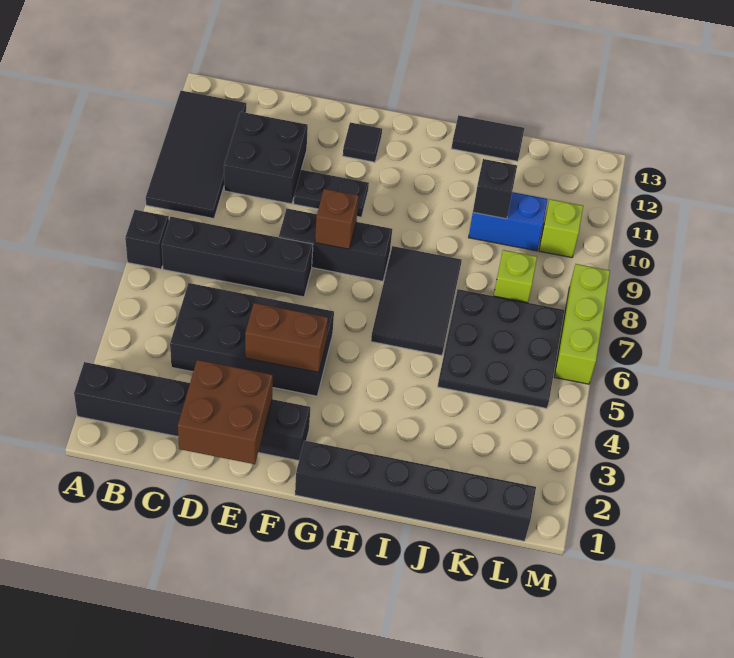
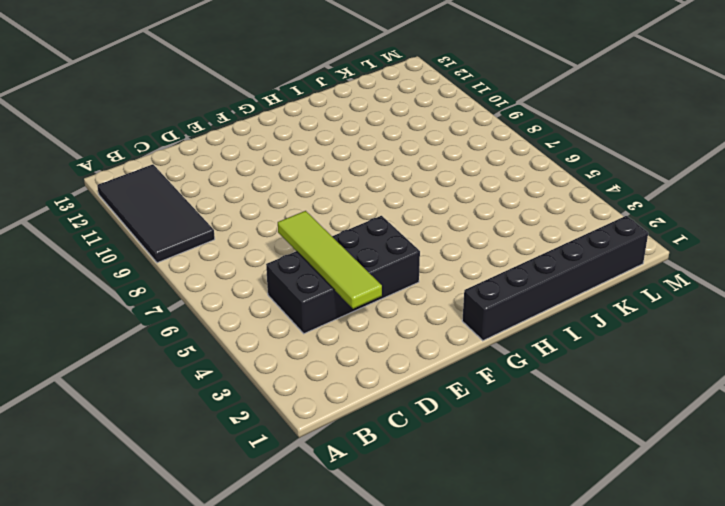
lime 1x4 tile [278,211,382,309] -> none
none -> black 1x6 brick [74,362,310,461]
none -> black 1x1 brick [125,210,169,269]
none -> black 1x4 brick [162,217,313,297]

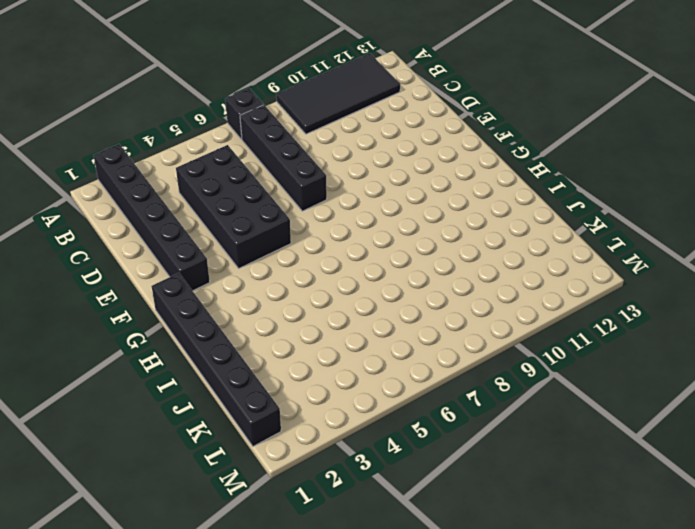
none -> black 2x2 brick [224,112,308,204]
none -> black 1x3 brick [279,209,392,281]
none -> black 1x2 plate [294,170,369,217]

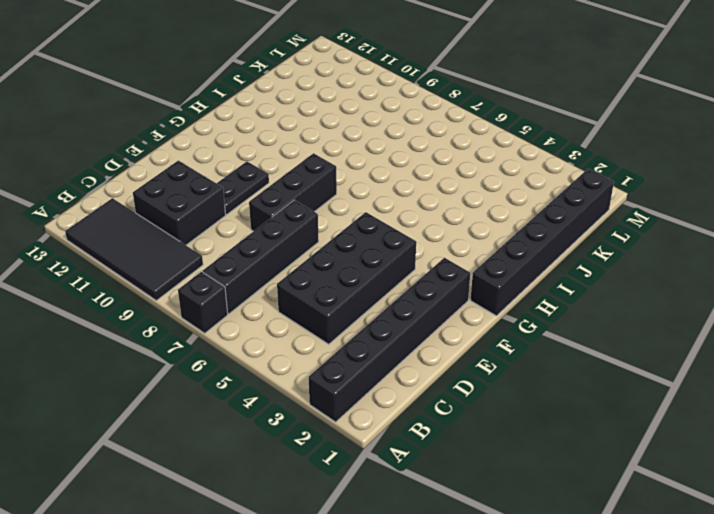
none -> black 1x1 tile [343,123,382,162]
none -> black 2x3 tile [371,246,462,355]
none -> black 1x2 tile [451,115,524,161]

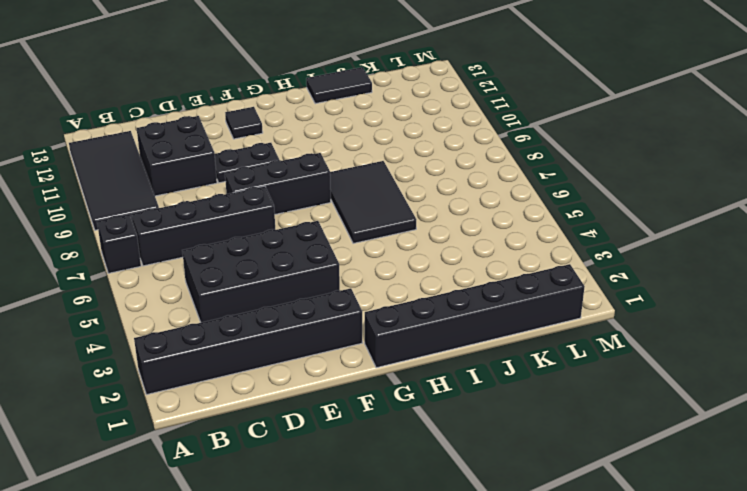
none -> black 3x3 plate [438,289,564,408]
none -> blue 1x2 brick [469,192,548,251]
none -> lime 1x1 brick [494,250,537,303]

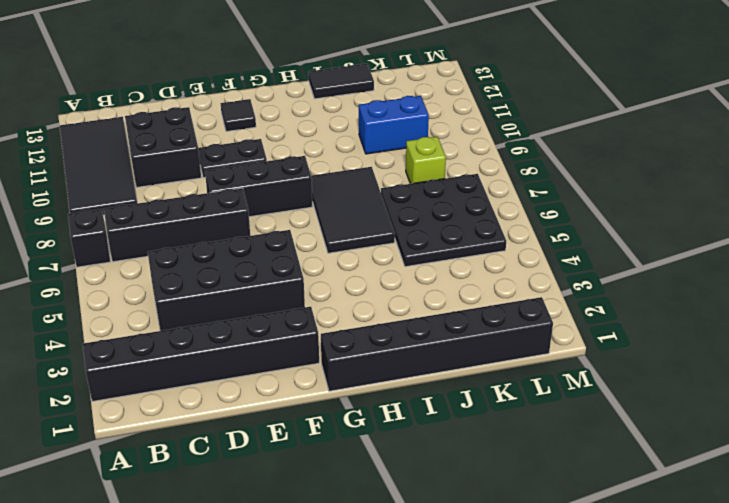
none -> lime 1x1 brick [539,199,583,258]
none -> lime 1x3 brick [554,264,610,384]
none -> brown 2x2 brick [178,360,273,464]

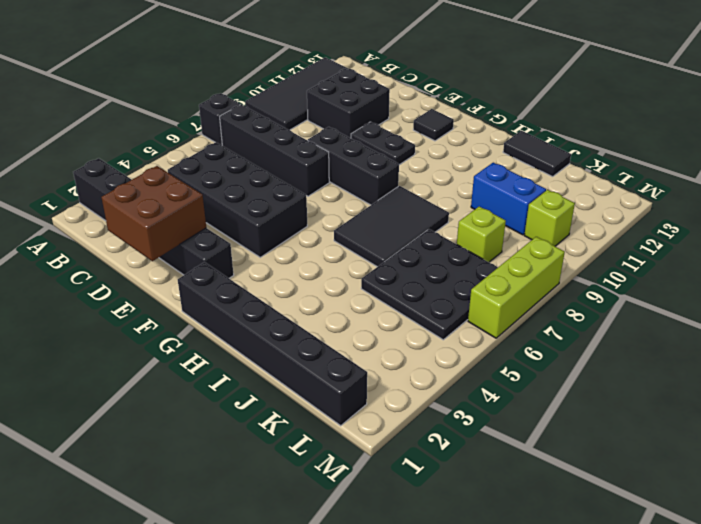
none -> brown 1x2 brick [245,303,328,372]
none -> brown 1x1 brick [315,189,359,249]
none -> black 1x1 brick [473,159,517,219]

